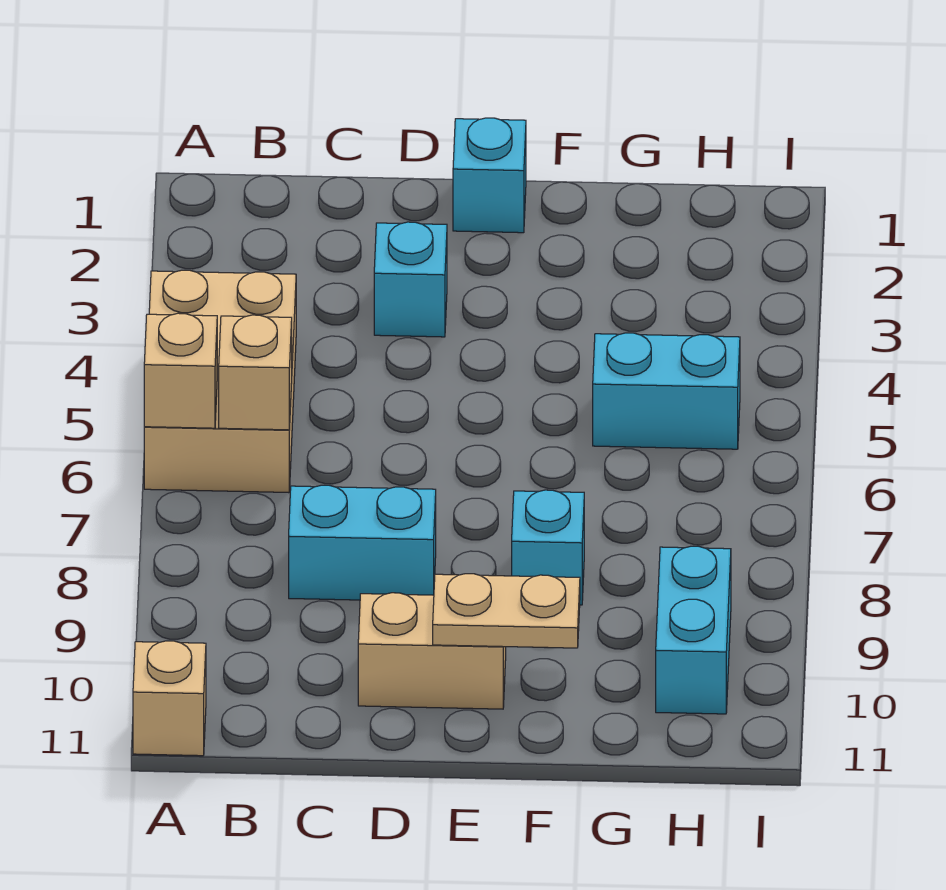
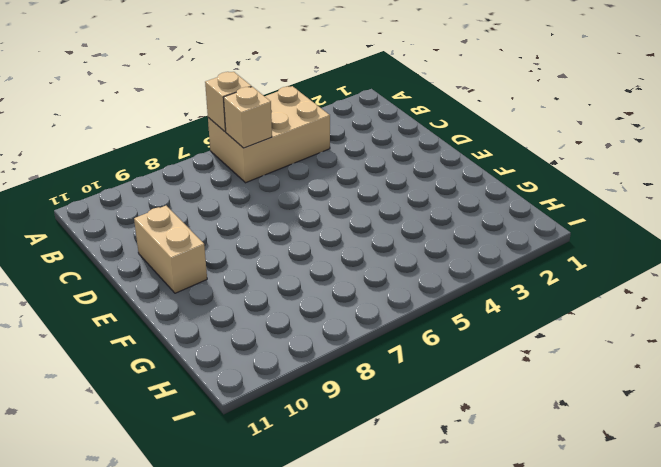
none -> tan 1x1 brick [133,641,206,756]
none -> cyan 1x2 brick [289,485,436,600]
none -> cyan 1x1 brick [374,222,447,337]

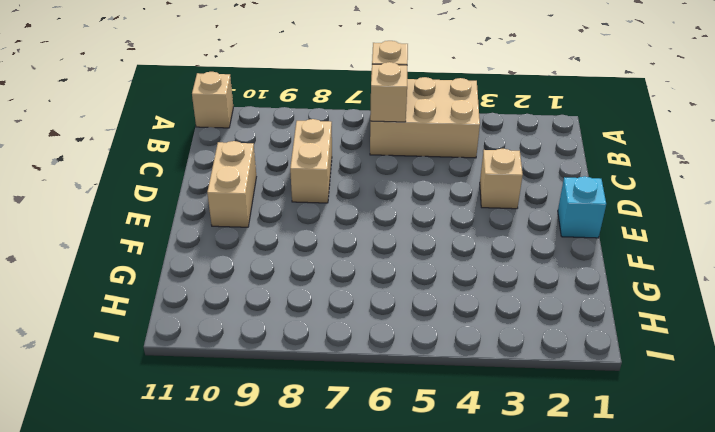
tan 1x2 brick [290,119,332,203] -> cyan 1x2 brick [289,485,436,600]
tan 1x1 brick [480,149,523,209] -> cyan 1x1 brick [374,222,447,337]
none -> cyan 1x1 brick [512,490,584,605]
none -> cyan 1x2 brick [593,333,740,449]
none -> cyan 1x2 brick [656,546,731,714]

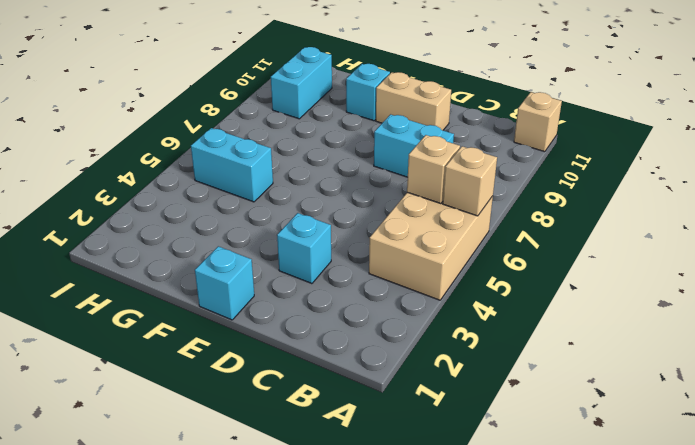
cyan 1x1 brick [346,64,390,121] -> cyan 1x1 brick moved to [512,490,584,605]
none -> tan 1x2 plate [433,574,580,648]

